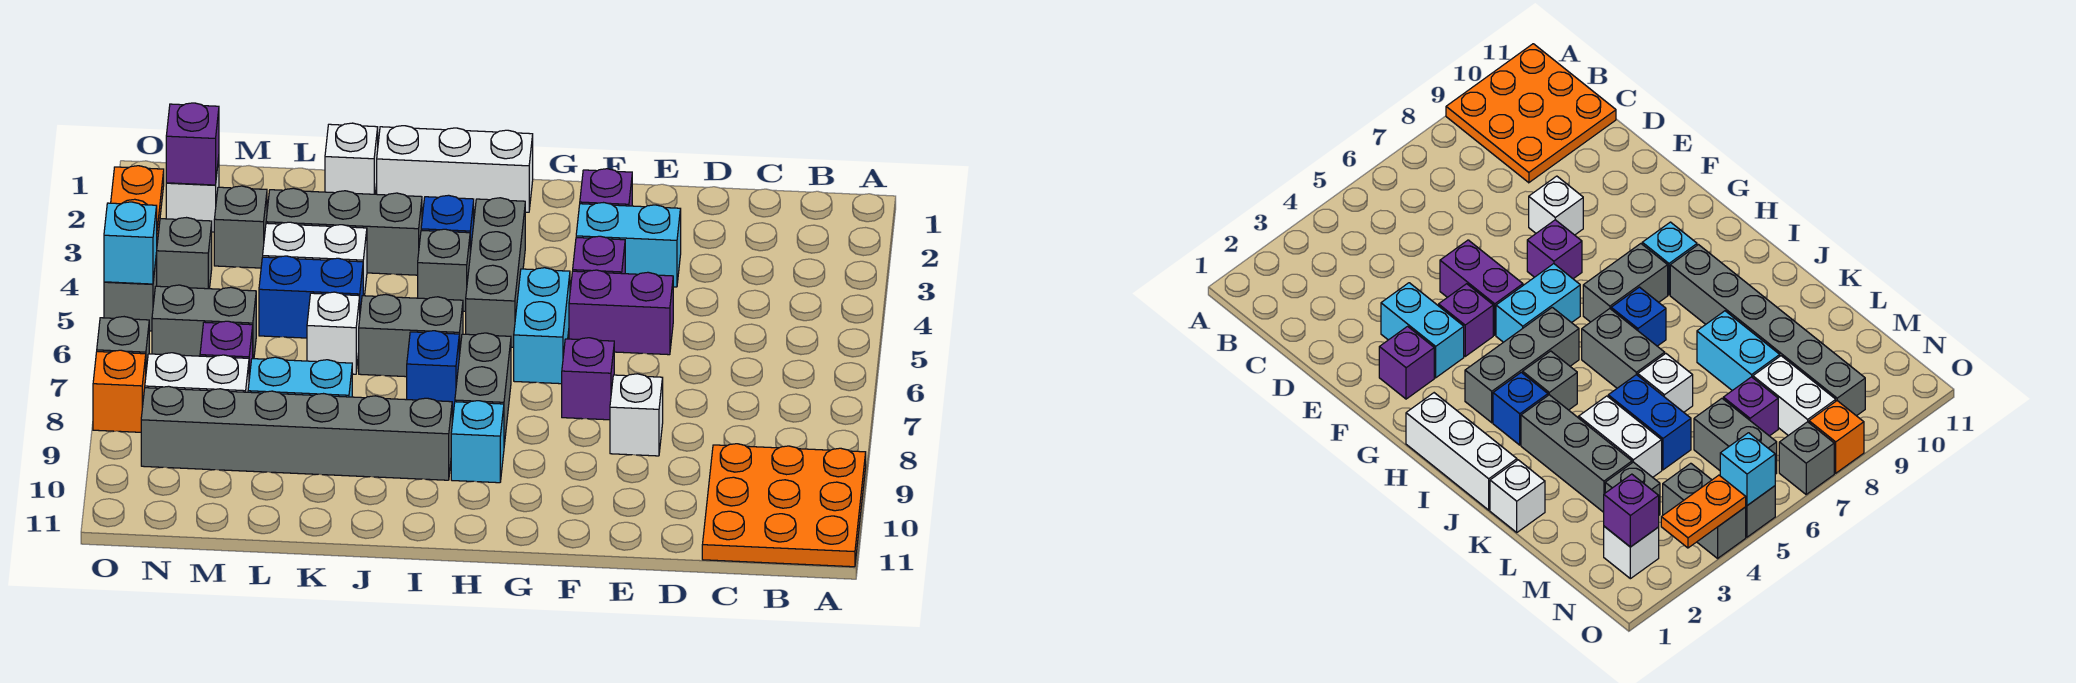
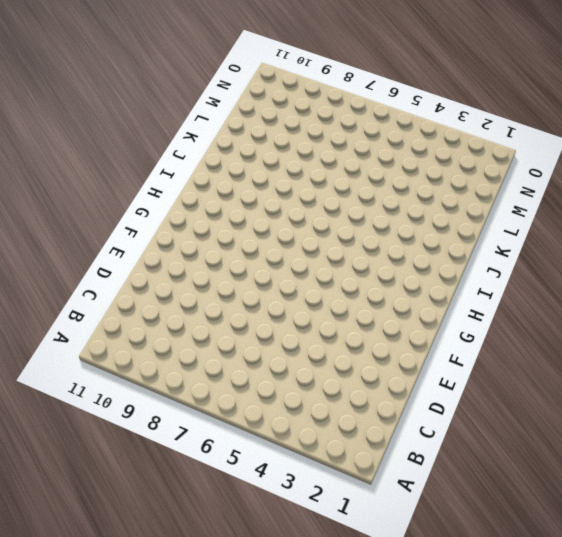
none -> orange 3x3 plate [702,444,866,567]
none -> cyan 1x2 brick [576,203,681,287]
none -> purple 1x2 brick [569,270,673,355]
none -> white 1x1 brick [610,374,663,456]

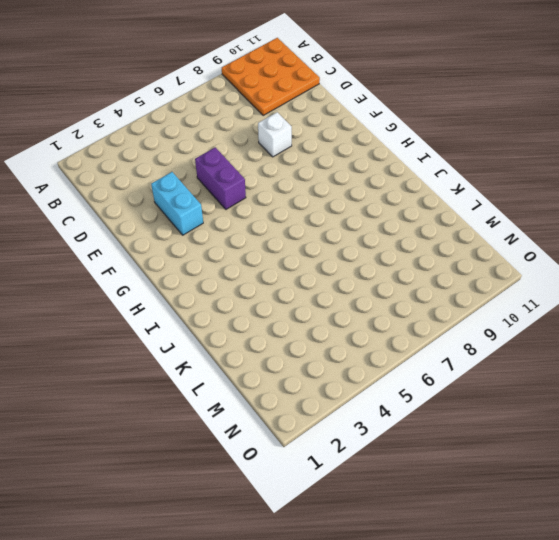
none -> purple 1x1 brick [580,169,632,206]
none -> purple 1x1 brick [573,236,625,274]
none -> purple 1x1 brick [562,338,614,420]
none -> cyan 1x2 brick [514,268,570,384]

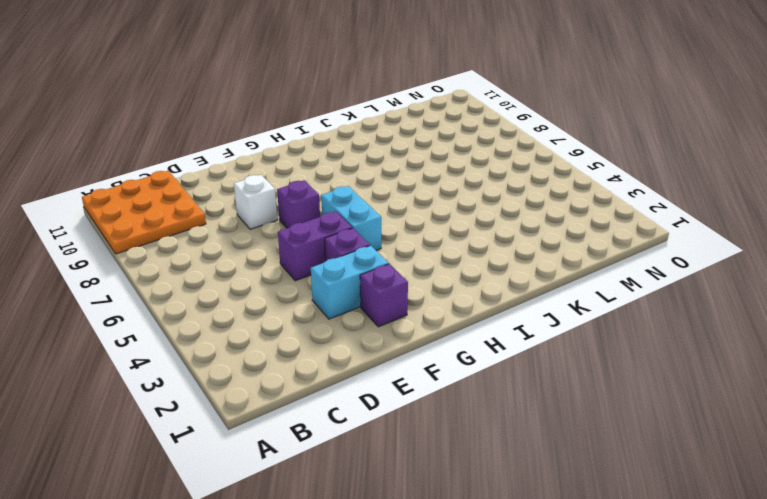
none -> white 1x3 brick [377,126,533,212]
none -> grey 1x3 brick [466,198,525,348]
none -> grey 1x2 brick [455,333,511,445]
none -> cyan 1x1 brick [451,401,504,483]

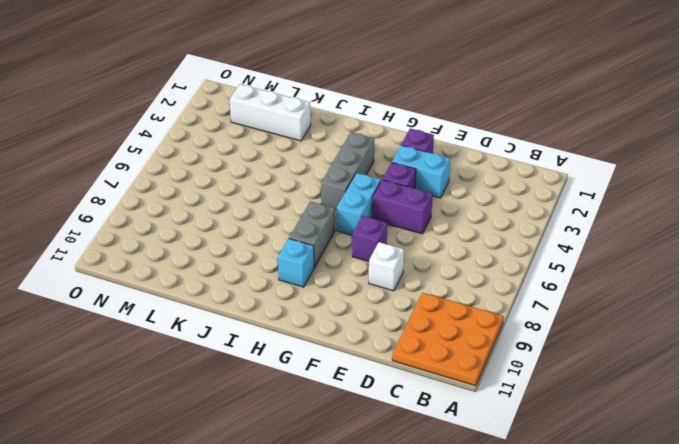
white 1x3 brick [230,84,311,141] -> white 1x3 brick moved to [377,126,533,212]
none -> blue 1x1 brick [421,195,474,253]
none -> grey 1x1 brick [418,229,470,311]
none -> grey 1x2 brick [359,295,463,377]
none -> blue 1x1 brick [407,331,459,413]

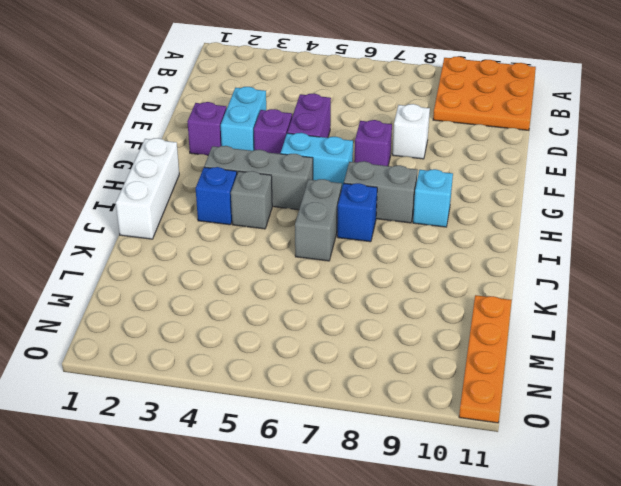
orange 1x4 plate [459,295,512,423] -> none
none -> grey 1x6 brick [141,386,452,480]
none -> grey 1x3 brick [266,188,422,275]
none -> white 1x1 brick [325,123,378,194]
none -> white 1x2 brick [263,222,367,296]

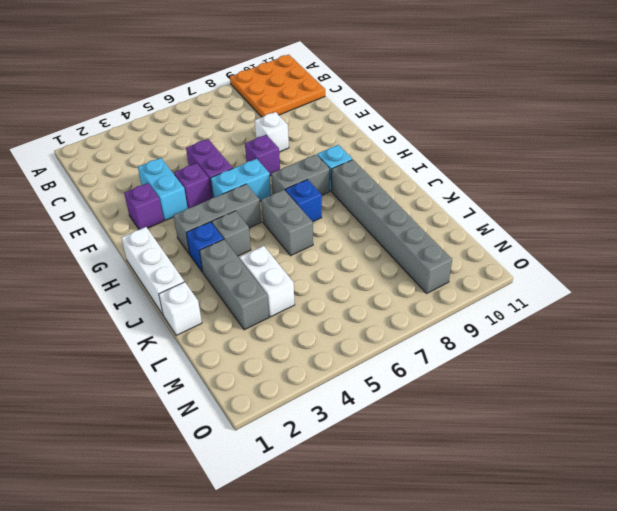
none -> blue 1x2 brick [259,256,363,338]
none -> white 1x1 brick [307,292,360,374]
none -> cyan 1x2 brick [248,357,352,397]
none -> grey 1x1 brick [214,186,267,268]

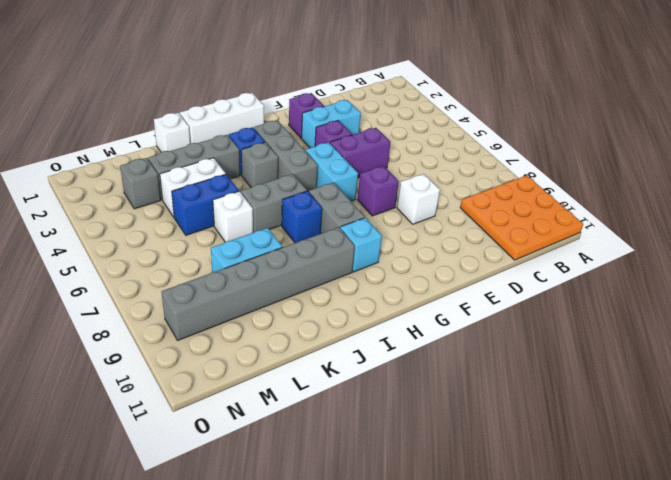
none -> grey 1x2 brick [152,285,256,359]
none -> purple 1x1 brick [200,321,253,378]
none -> white 1x2 brick [145,353,249,392]
none -> white 1x1 brick [166,158,219,232]

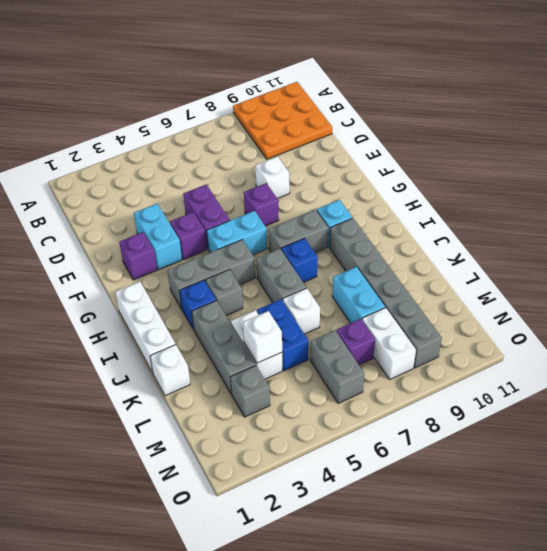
white 1x1 brick [243,311,282,363] -> white 1x1 brick moved to [166,158,219,232]
none -> grey 1x2 brick [157,218,212,289]
none -> grey 1x1 brick [104,253,157,331]
none -> grey 1x1 brick [97,317,149,370]
none -> orange 1x1 brick [93,350,146,432]

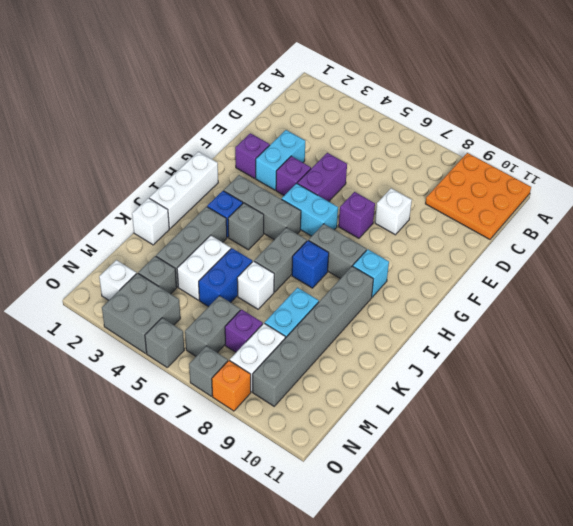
grey 2x2 brick [102,273,180,353] -> grey 1x2 brick [157,218,212,289]
none -> purple 1x1 brick [166,103,219,185]
none -> orange 1x2 plate [111,166,164,243]
none -> cyan 1x1 brick [104,202,157,284]

